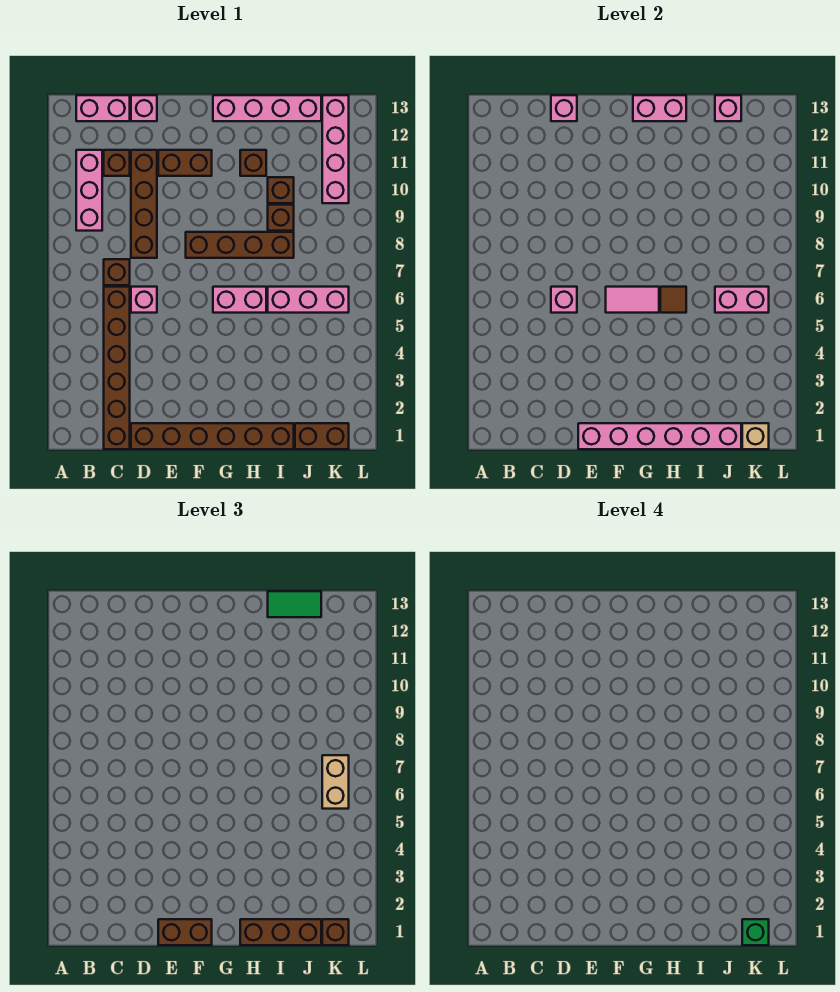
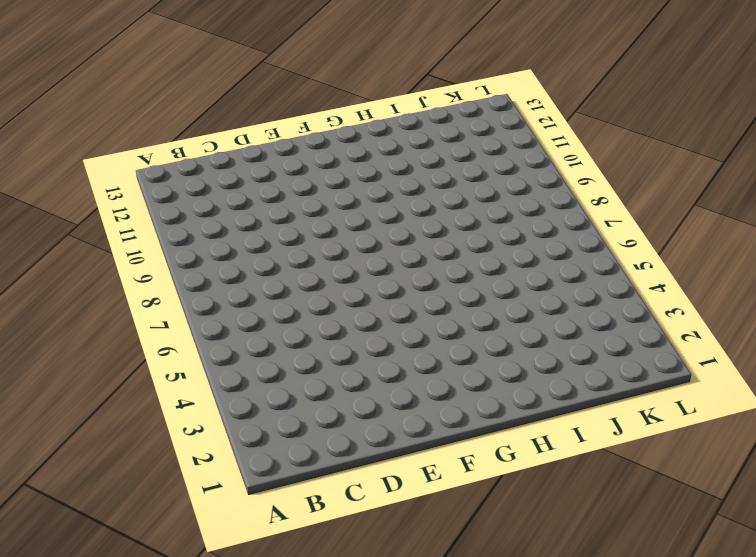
none -> pink 1x3 brick [76,150,102,231]
none -> pink 1x2 brick [76,95,130,121]
none -> brown 1x6 brick [104,287,130,449]
none -> brown 1x1 brick [104,259,130,285]

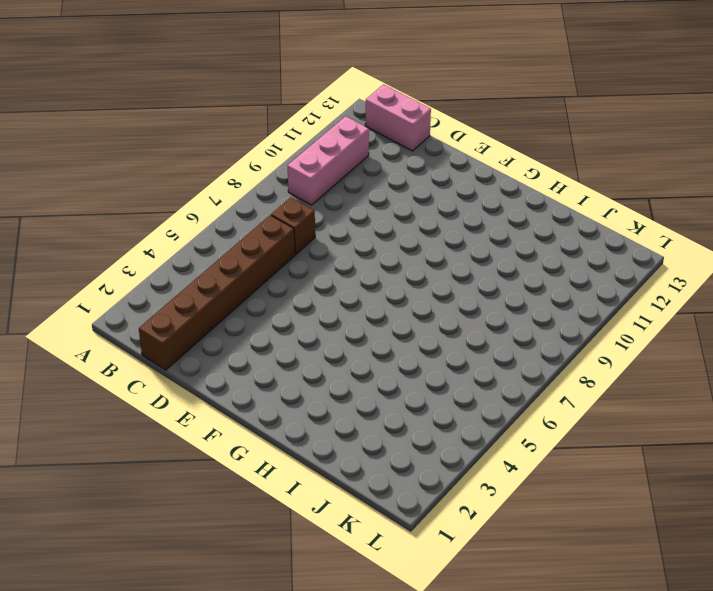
none -> brown 1x1 brick [104,150,130,176]
none -> brown 1x6 brick [131,423,294,449]
none -> pink 1x1 brick [131,287,157,313]
none -> brown 1x4 brick [131,150,157,258]

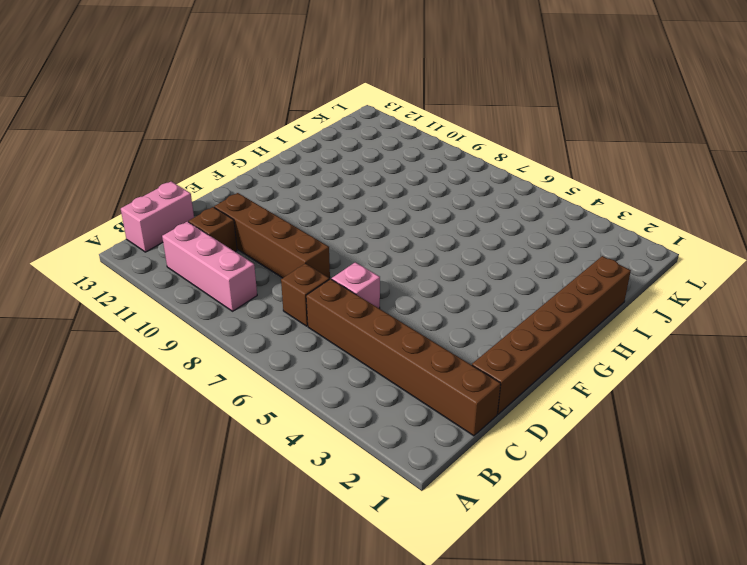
none -> pink 1x1 brick [131,95,157,121]
none -> brown 1x2 brick [158,150,212,176]
none -> brown 1x4 brick [186,232,294,258]
none -> pink 1x2 brick [213,287,266,313]

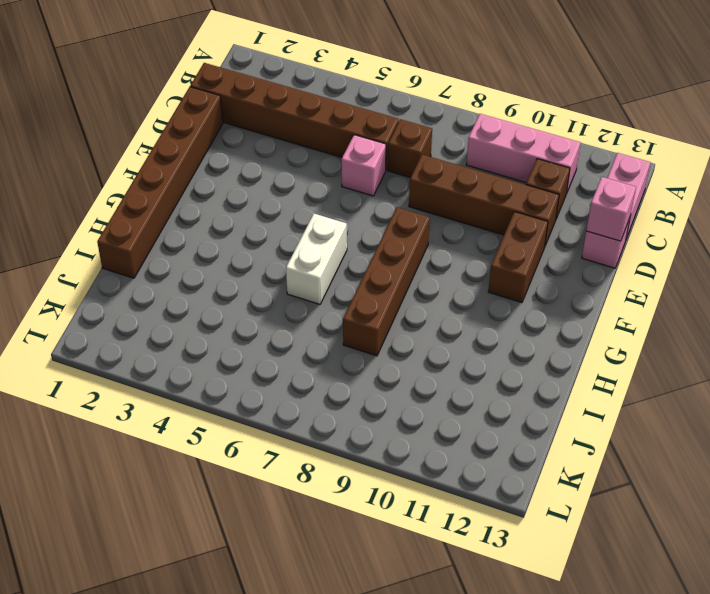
white 1x2 brick [286,214,347,304] -> pink 1x2 brick [213,287,266,313]
none -> pink 1x4 brick [213,95,321,121]
none -> brown 1x1 brick [240,150,266,176]
none -> pink 1x3 brick [268,287,349,313]
none -> brown 1x1 brick [268,205,294,231]

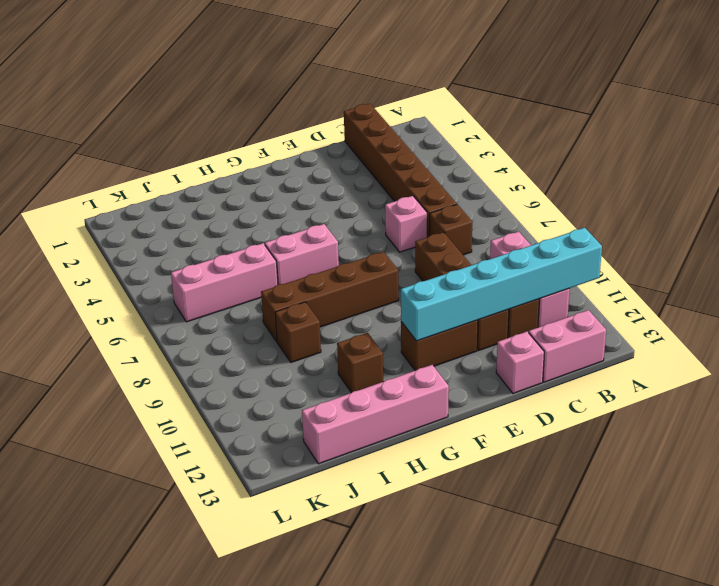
cyan 1x6 brick [401,228,602,341] -> none
none -> brown 1x6 brick [131,423,294,449]
none -> brown 1x1 brick [268,177,294,203]
none -> brown 1x2 brick [295,423,349,449]
none -> pink 1x4 brick [322,95,349,203]

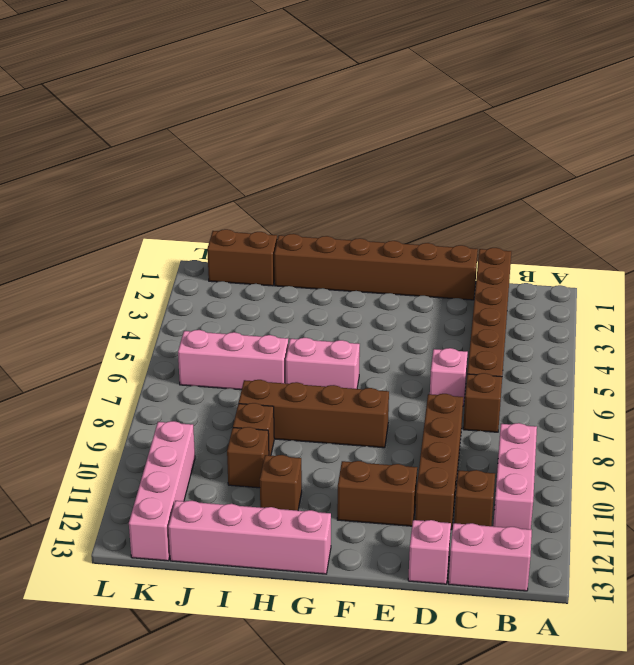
none -> pink 1x1 brick [551,287,577,313]
none -> pink 1x1 brick [551,95,577,121]
none -> pink 1x6 brick [578,423,741,449]
none -> pink 1x2 tile [606,287,659,313]

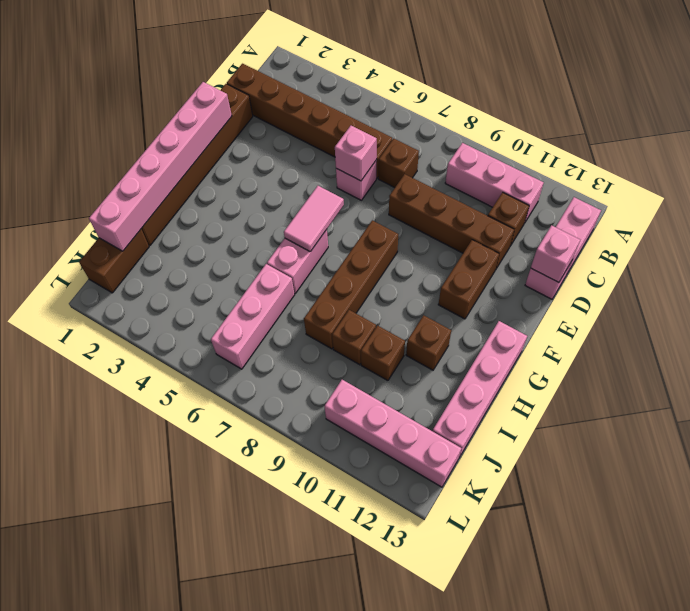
none -> pink 1x2 brick [633,95,686,121]
none -> brown 1x1 tile [660,287,686,313]
none -> pink 1x2 brick [715,287,769,313]
none -> pink 1x1 brick [715,95,741,121]

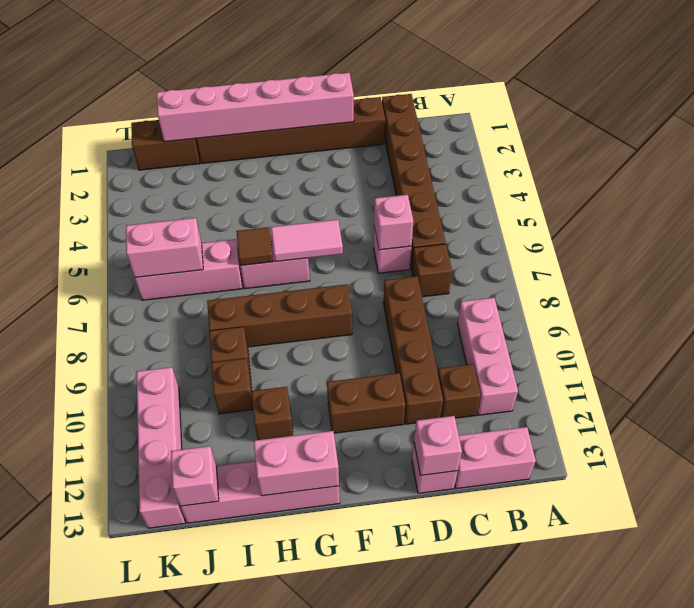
none -> tan 1x1 brick [742,423,769,449]
none -> brown 1x2 brick [158,919,212,945]
none -> brown 1x3 brick [240,919,321,945]
none -> green 1x2 tile [268,591,321,617]

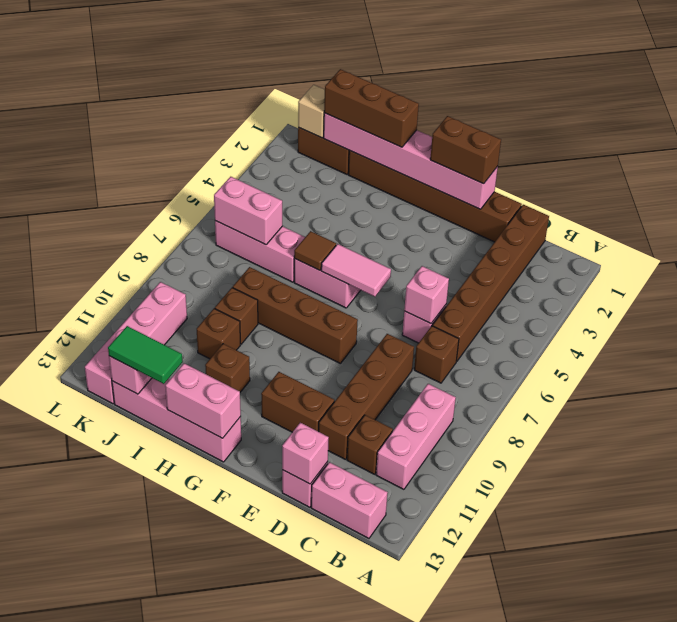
none -> brown 1x1 brick [322,919,349,945]
none -> tan 1x2 brick [322,755,349,809]
none -> green 1x1 brick [742,919,769,945]

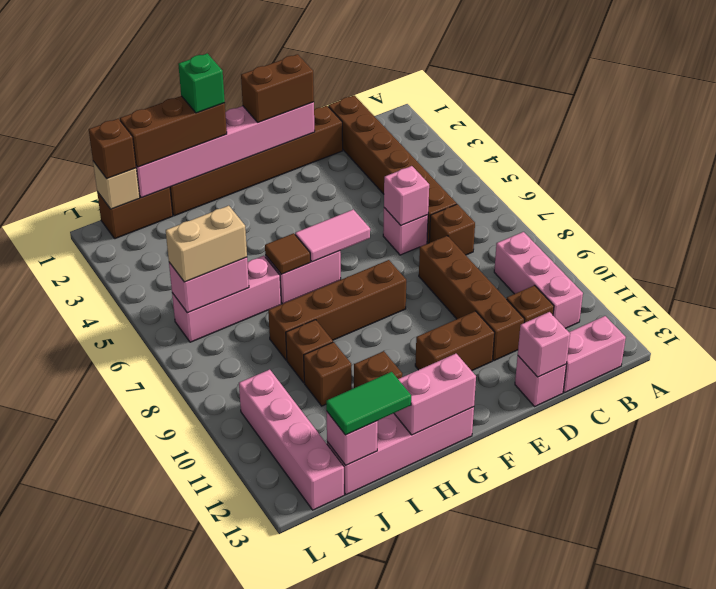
green 1x1 brick [178,53,225,113] -> green 1x1 brick moved to [742,919,769,945]
tan 1x2 brick [166,206,247,282] -> tan 1x2 brick turned to [322,755,349,809]

